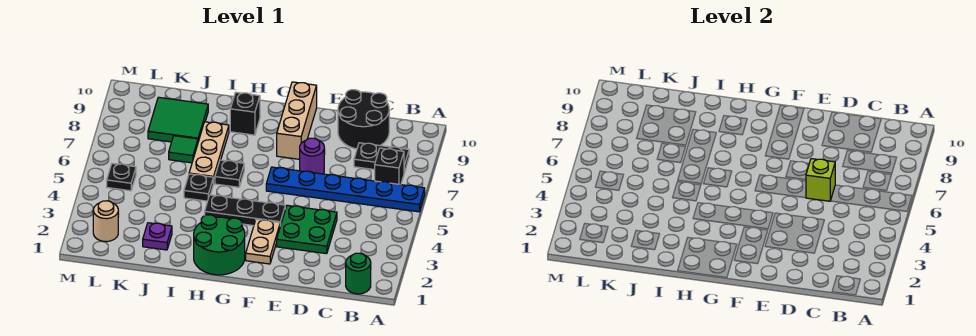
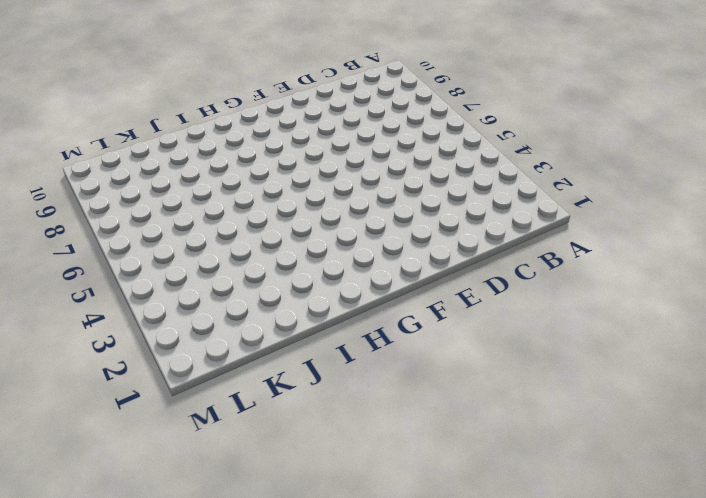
none -> blue 1x6 plate [266,167,425,212]
none -> green 1x1 round brick [346,253,371,294]
none -> black 1x1 brick [375,148,404,185]

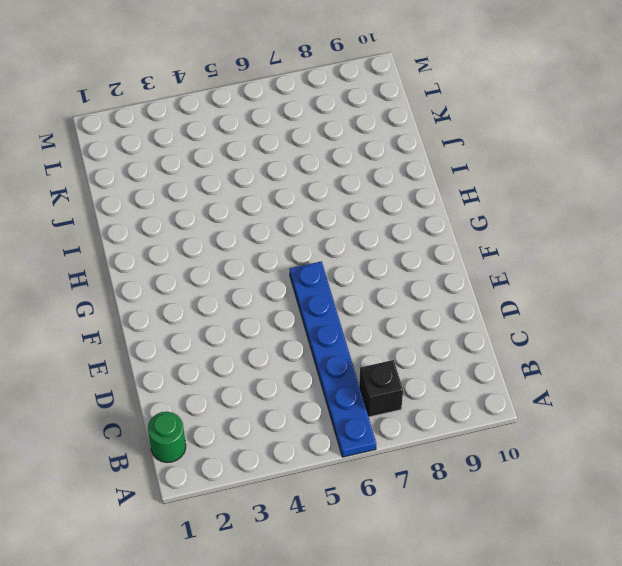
none -> black 1x2 plate [354,143,409,172]
none -> black 2x2 round brick [338,90,389,149]
none -> green 2x2 plate [277,205,337,254]

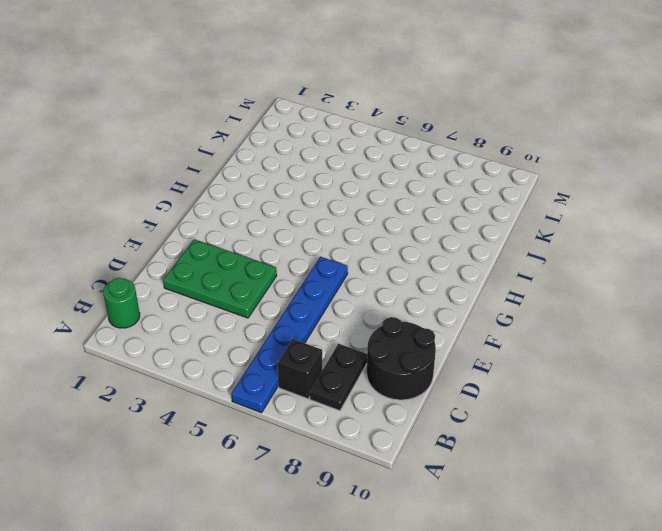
green 2x3 plate [163,239,277,318] -> green 2x2 plate [277,205,337,254]
none -> purple 1x1 round brick [300,138,324,174]
none -> tan 1x2 plate [246,219,280,264]
none -> black 1x3 plate [205,195,285,226]

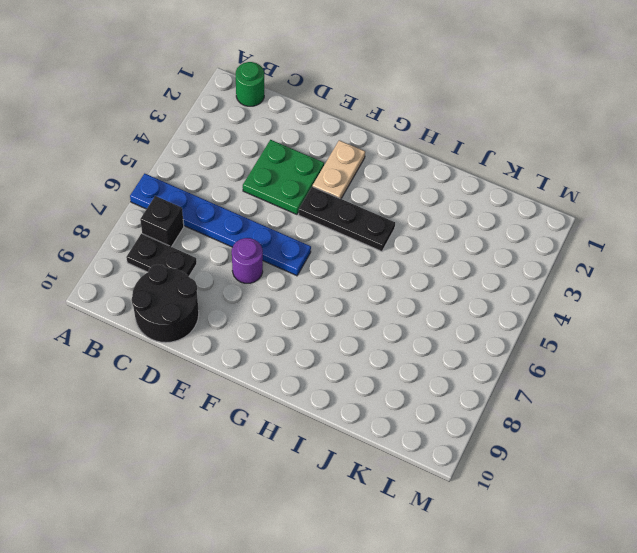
none -> tan 1x3 brick [277,82,317,159]
none -> green 2x2 round brick [194,215,245,275]
none -> black 1x1 plate [215,160,244,187]

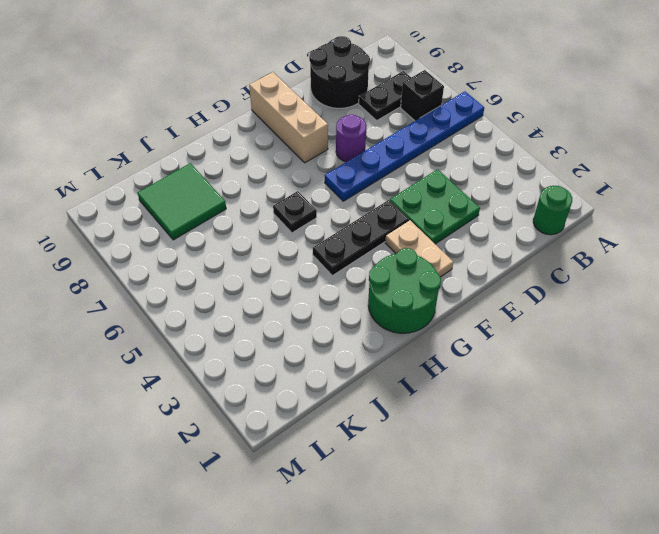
none -> black 1x1 brick [230,92,260,135]
none -> black 1x1 plate [184,174,213,201]
none -> tan 1x3 plate [189,122,229,184]

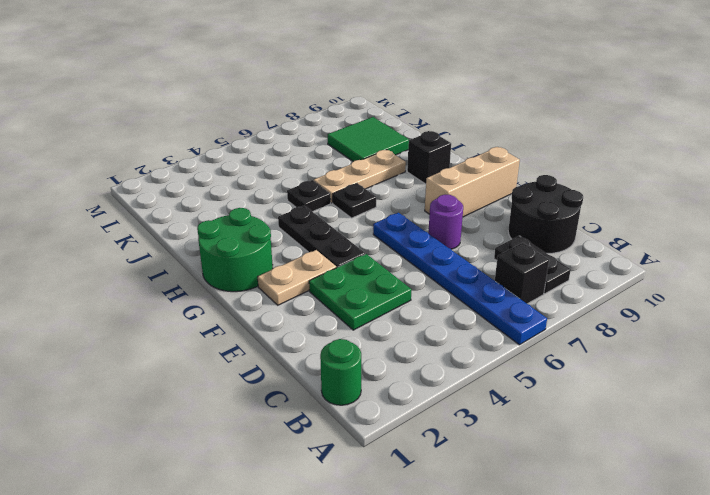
none -> purple 1x1 plate [143,223,172,250]
none -> green 1x1 tile [169,136,198,163]
none -> tan 1x1 round brick [93,201,118,242]

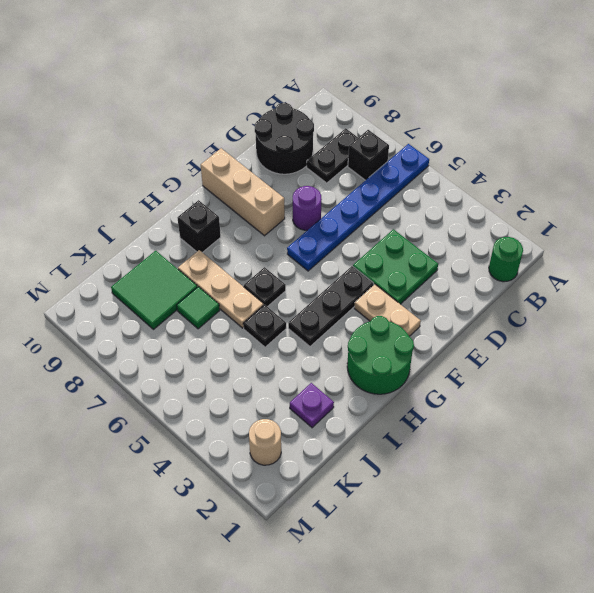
none -> black 1x1 plate [107,164,136,191]
none -> lime 1x1 brick [806,159,835,201]

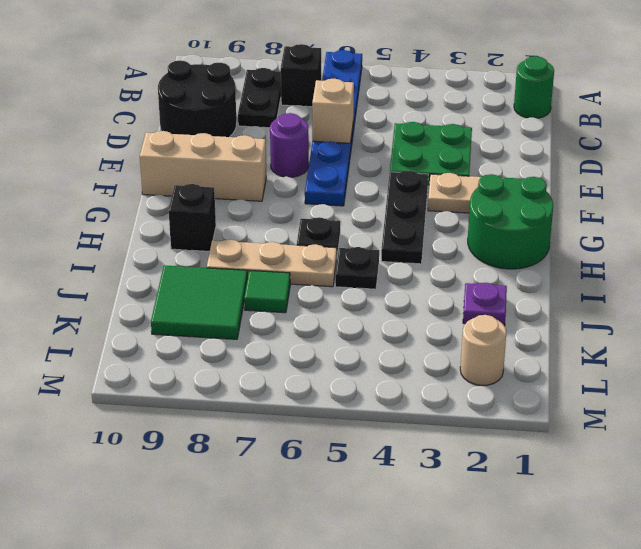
tan 1x1 brick [312,78,354,143] -> lime 1x1 brick [806,159,835,201]
none -> black 1x1 plate [107,164,136,191]

